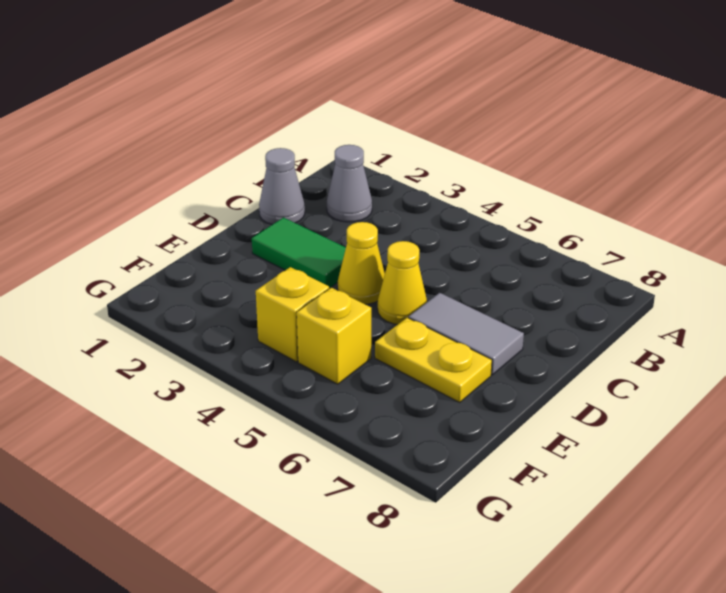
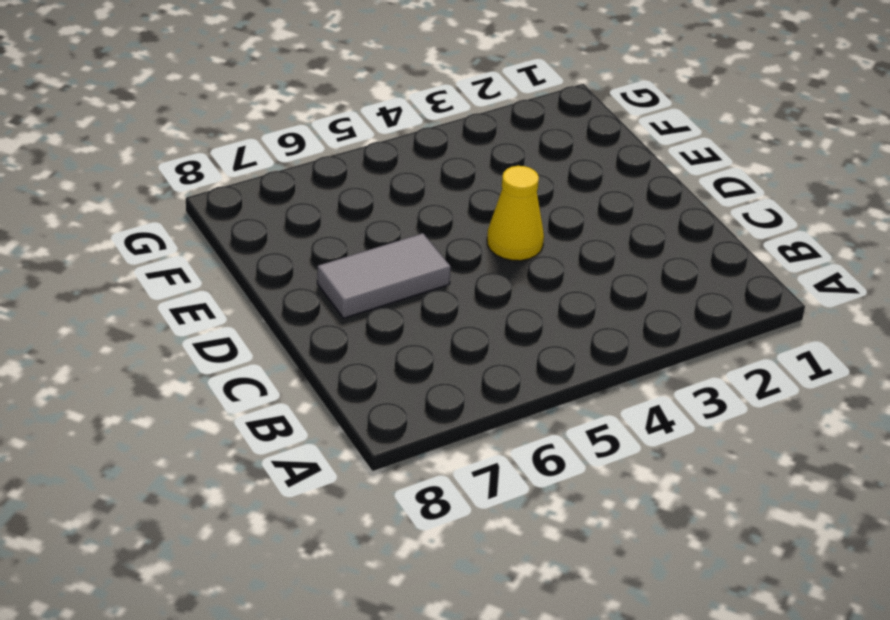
none -> grey 1x1 cone [327,145,372,222]
none -> grey 1x1 cone [259,148,305,225]

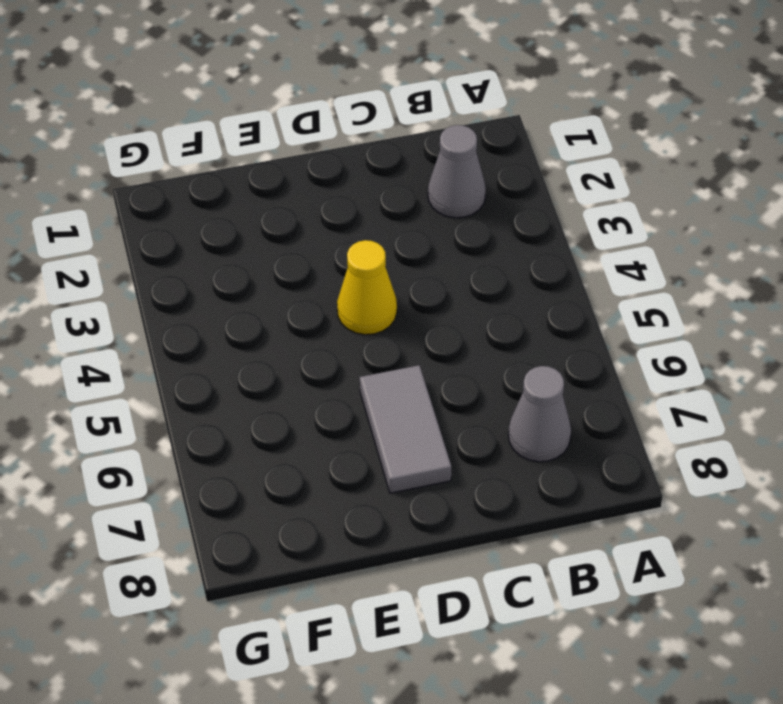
grey 1x1 cone [508,366,571,462] -> grey 1x1 cone moved to [259,148,305,225]
none -> green 1x2 tile [252,218,346,288]
none -> yellow 1x1 cone [378,241,427,325]

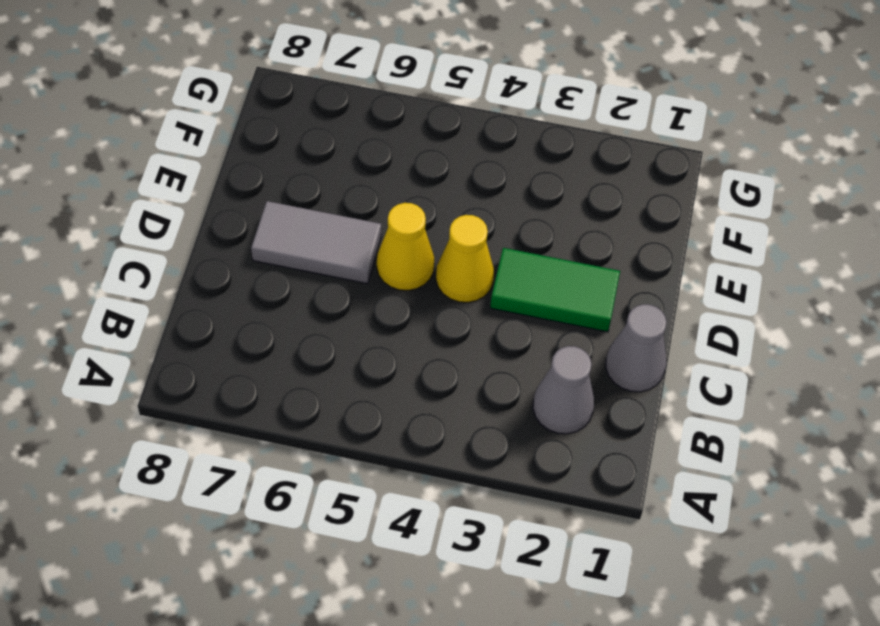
none -> yellow 1x2 plate [375,318,492,402]
none -> yellow 1x1 brick [256,267,329,362]

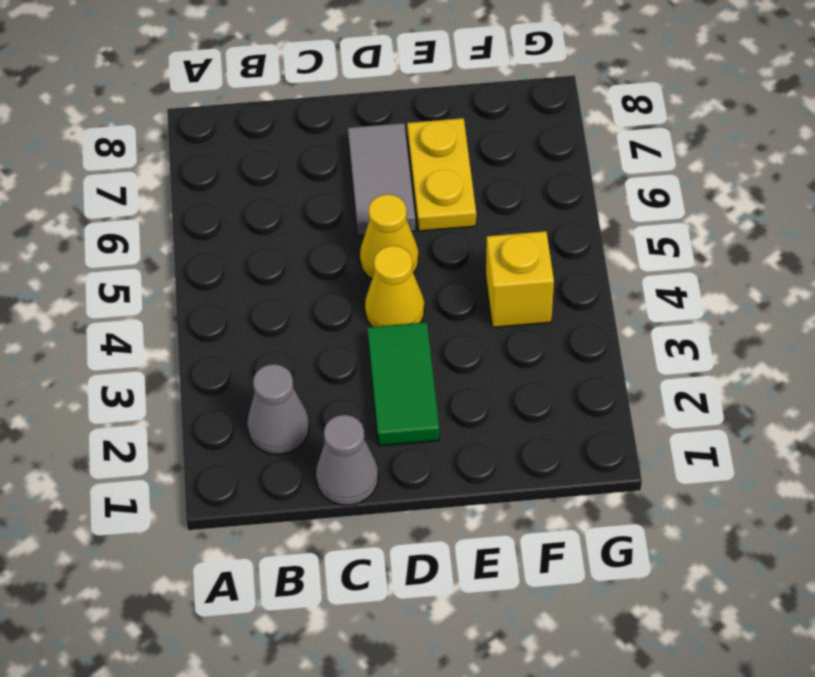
none -> yellow 1x1 brick [297,288,371,384]

